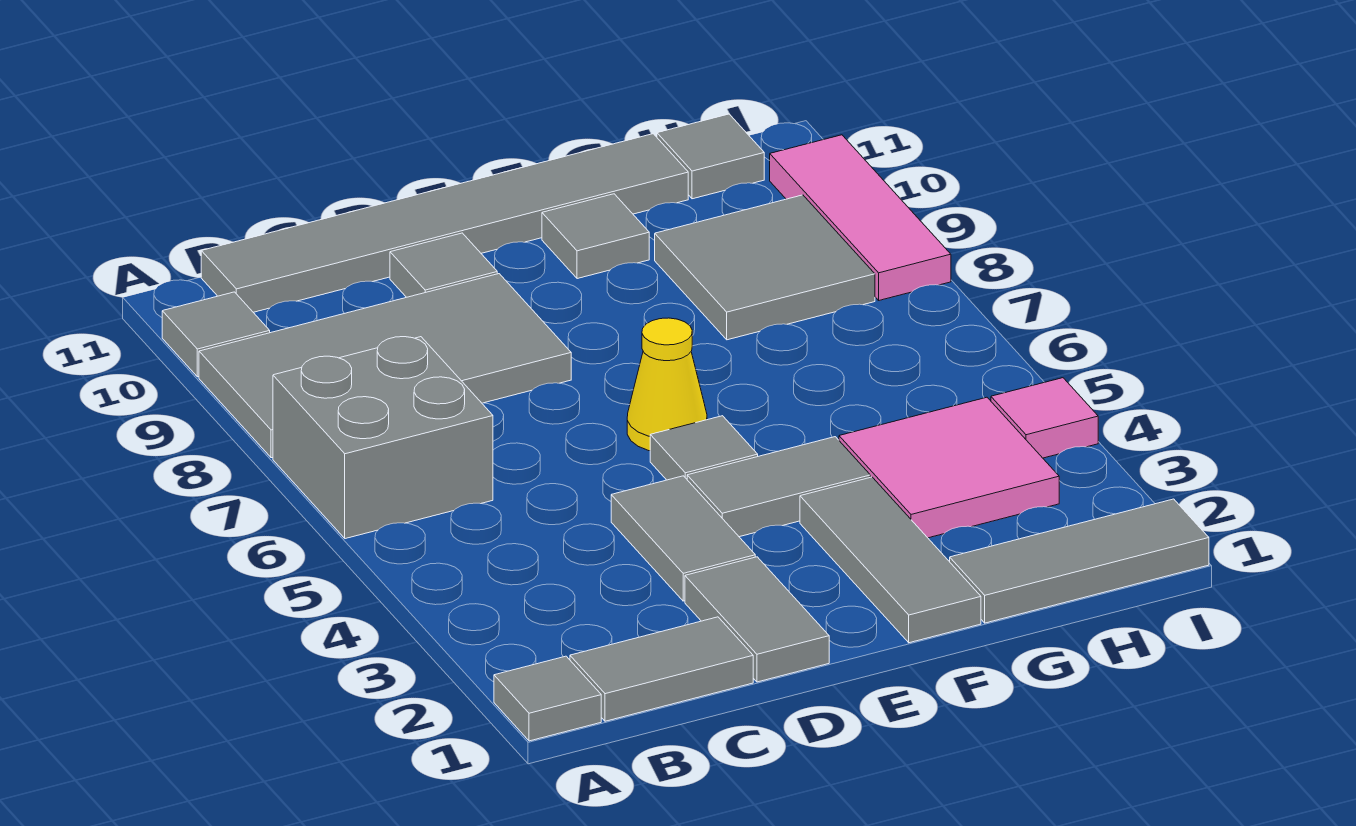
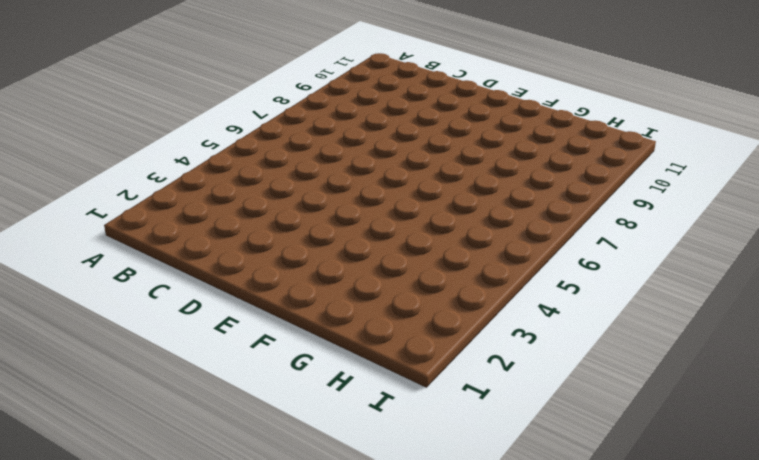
none -> grey 1x1 tile [494,656,601,741]
none -> grey 2x2 brick [273,337,493,539]
none -> grey 2x4 tile [199,274,571,458]

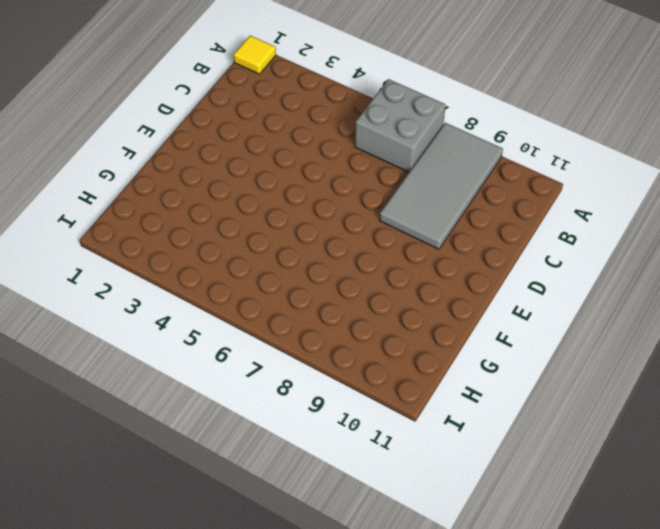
yellow 1x1 tile [234,35,276,74] -> grey 1x1 tile [494,656,601,741]
none -> grey 1x1 tile [162,292,270,377]
none -> grey 1x2 tile [570,617,753,721]
none -> grey 1x6 tile [201,134,688,312]

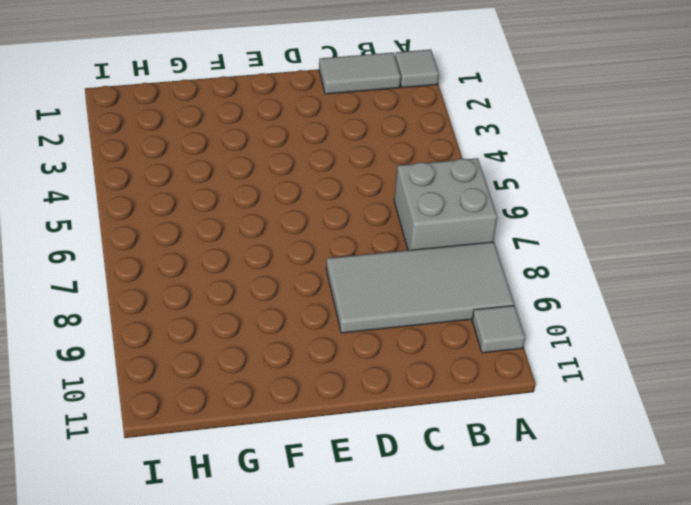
none -> grey 1x6 tile [201,134,688,312]
none -> grey 1x2 tile [685,557,829,682]
none -> grey 1x2 tile [611,476,755,601]

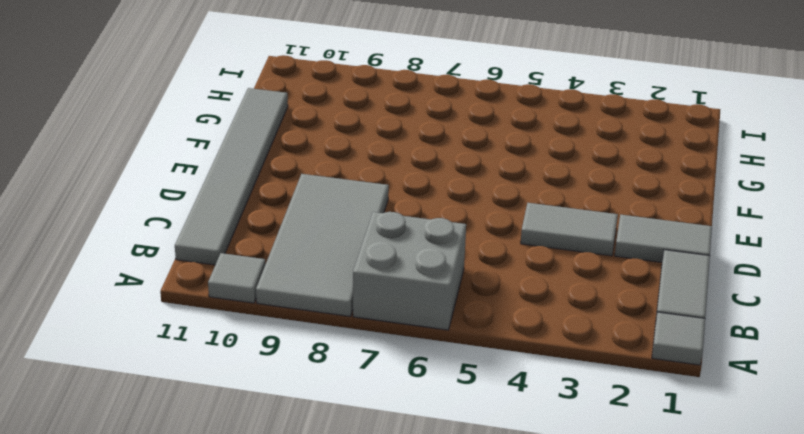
none -> grey 1x1 tile [390,233,497,297]
none -> grey 1x2 tile [687,437,870,537]
none -> grey 1x1 tile [650,416,758,480]

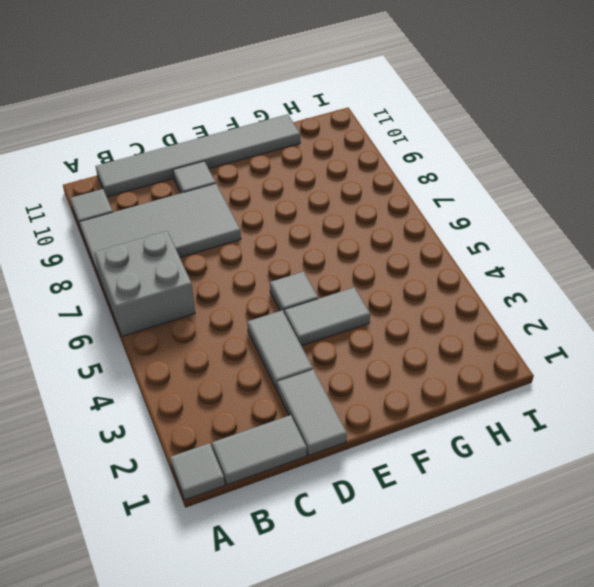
none -> yellow 1x1 cone [627,318,707,451]
none -> grey 1x3 tile [800,477,981,643]
none -> grey 1x1 tile [542,194,649,279]

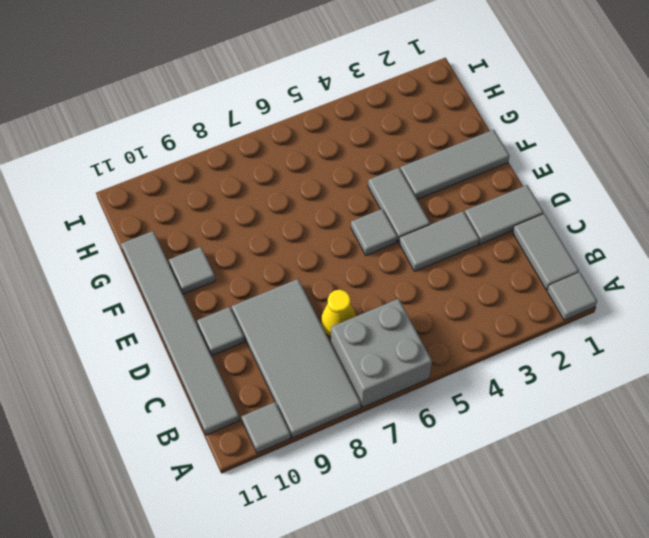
yellow 1x1 cone [321,290,356,337] -> yellow 1x1 cone moved to [627,318,707,451]
none -> grey 1x3 tile [950,499,1209,623]
none -> pink 2x2 tile [839,397,1059,538]
none -> grey 2x2 tile [655,195,875,340]

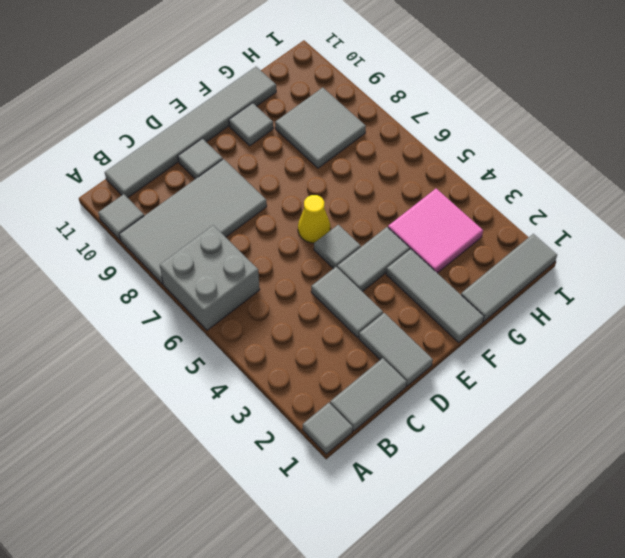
none -> grey 1x1 tile [657,114,764,199]
none -> pink 1x1 tile [991,378,1098,458]
none -> pink 1x3 tile [770,135,951,300]

